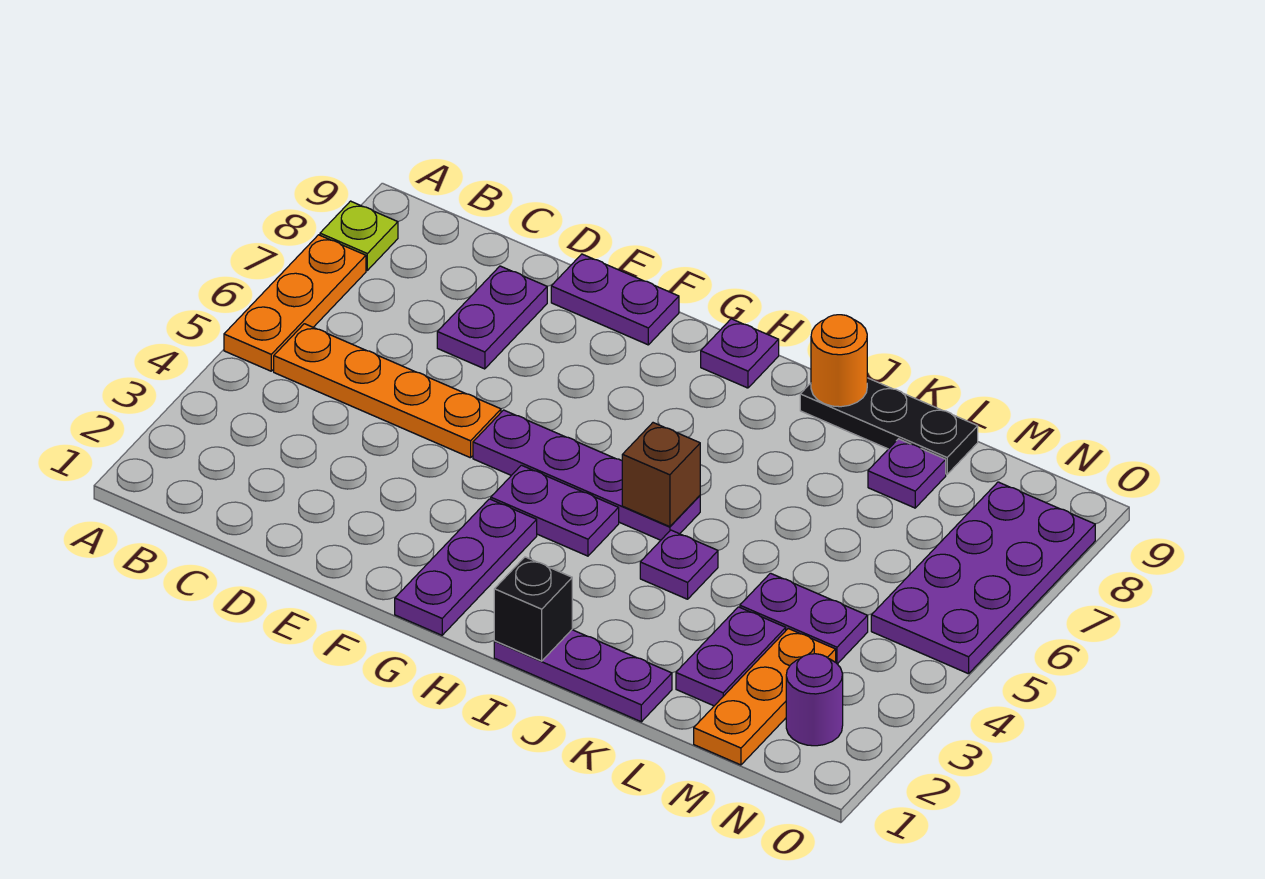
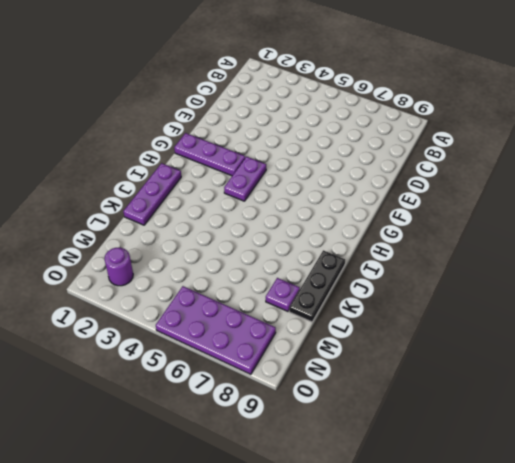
none -> orange 1x3 plate [224,235,366,371]
none -> lime 1x1 plate [320,201,398,270]
none -> orange 1x4 plate [274,324,501,458]

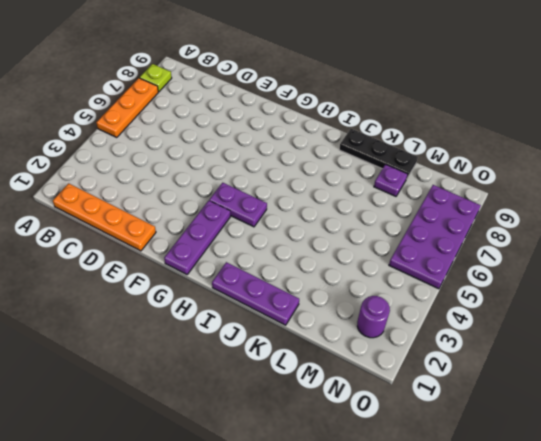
orange 1x4 plate [53,183,156,251] -> orange 1x4 plate moved to [274,324,501,458]
none -> purple 1x2 plate [437,266,547,369]
none -> purple 1x2 plate [551,254,679,345]
none -> purple 1x4 plate [473,410,700,540]

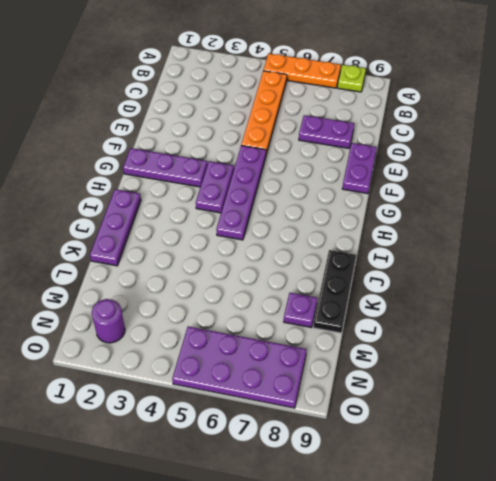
none -> purple 1x1 plate [701,319,779,388]
none -> purple 1x1 plate [640,530,718,599]
none -> purple 1x2 plate [676,607,786,706]

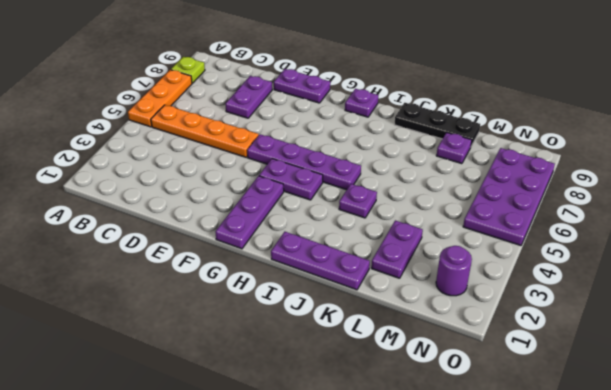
none -> purple 1x2 plate [740,573,868,664]
none -> orange 1x3 plate [694,629,836,765]
none -> black 1x1 brick [494,557,572,661]

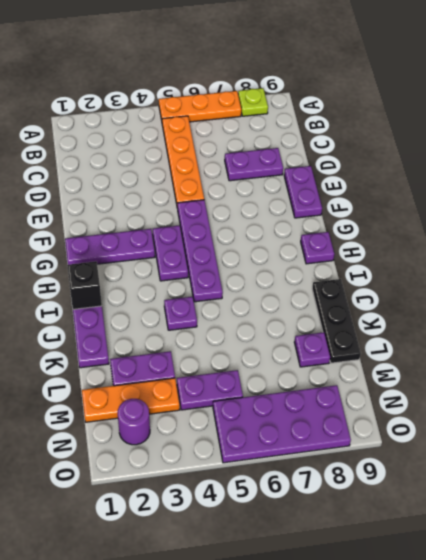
purple 1x2 plate [177,370,243,410] -> purple 1x2 plate turned to [740,573,868,664]
none -> brown 1x1 brick [622,423,700,527]
none -> orange 1x1 round brick [811,315,867,407]

